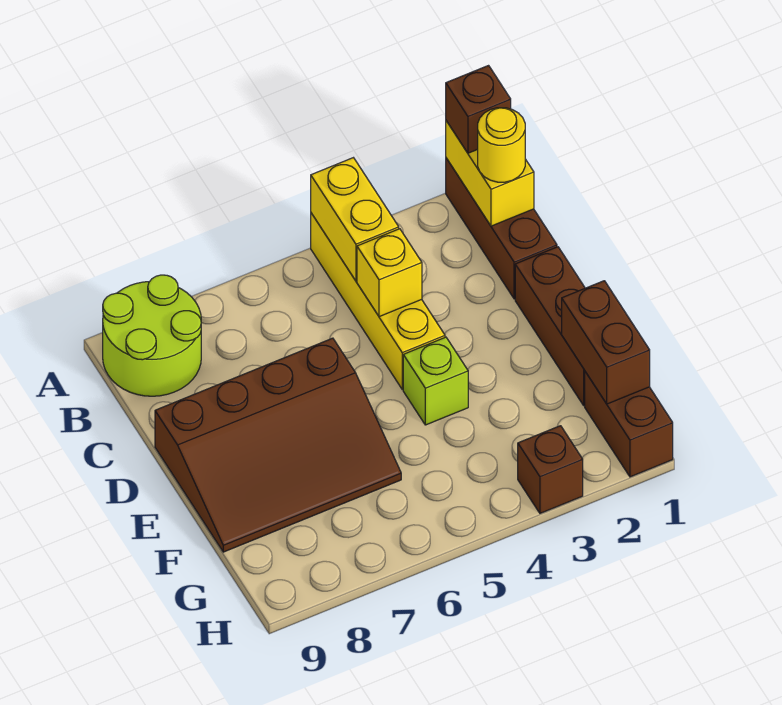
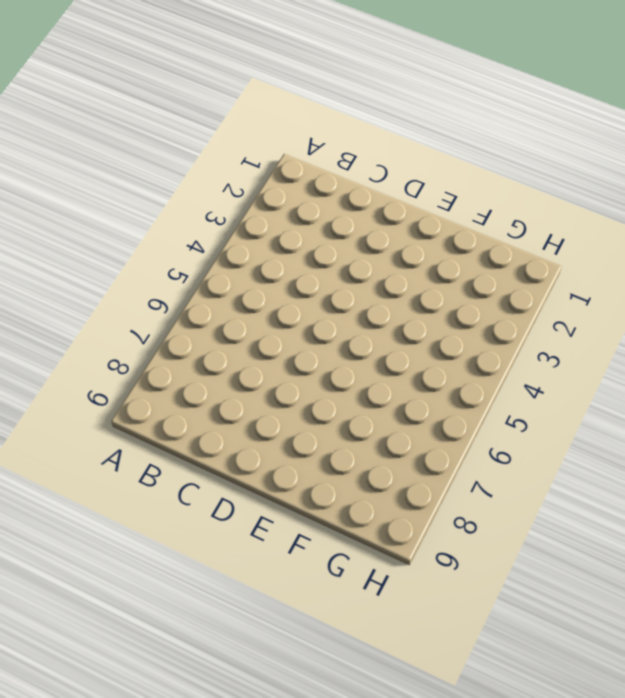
none -> brown 1x3 brick [446,158,557,299]
none -> yellow 1x4 brick [311,213,445,389]
none -> lime 2x2 round brick [103,275,201,396]

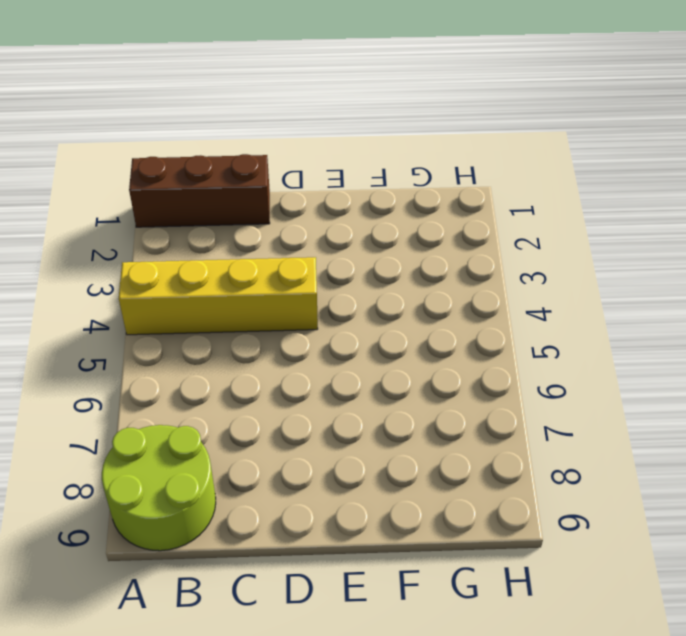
none -> brown 1x3 brick [515,247,585,406]
none -> brown 3x4 slope [155,338,401,552]
none -> lime 1x1 brick [403,337,468,425]

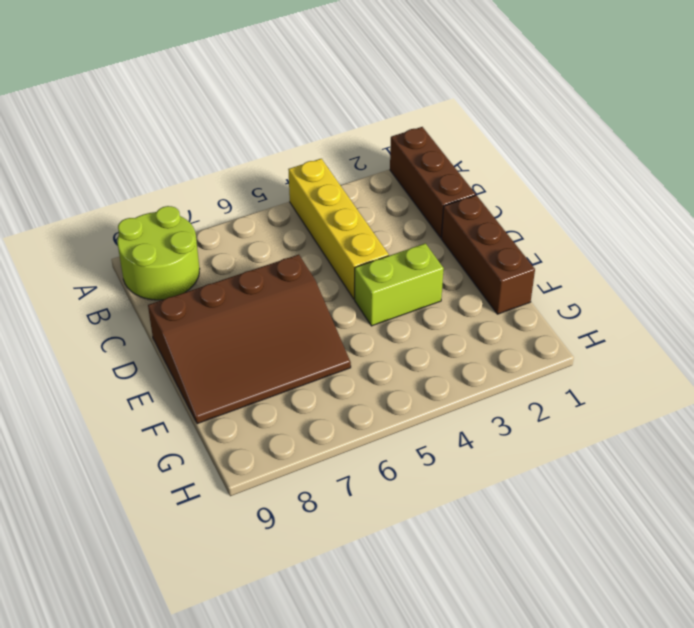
lime 1x2 brick [355,243,444,326] -> lime 1x1 brick [403,337,468,425]
none -> brown 1x2 brick [585,372,673,477]
none -> brown 1x1 brick [518,426,583,513]
none -> yellow 1x2 brick [446,121,534,226]

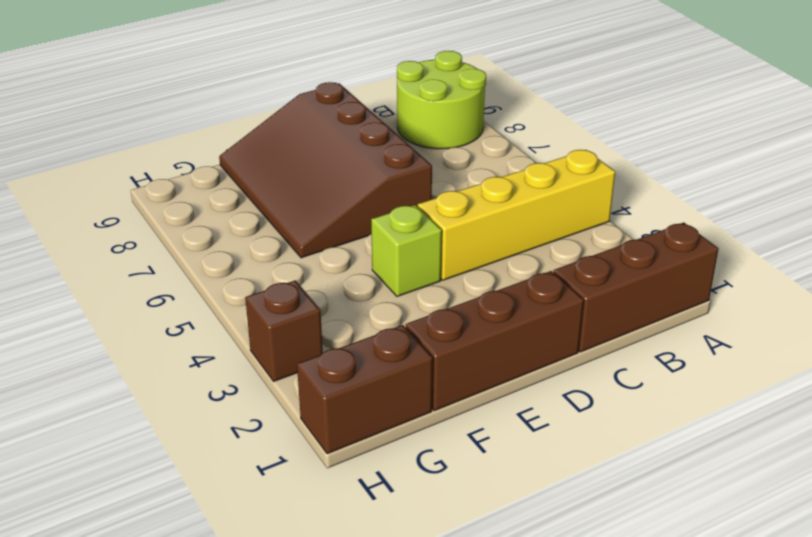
none -> yellow 1x2 brick [446,121,534,226]
none -> yellow 1x2 brick [311,158,399,281]
none -> yellow 1x1 brick [357,229,422,317]

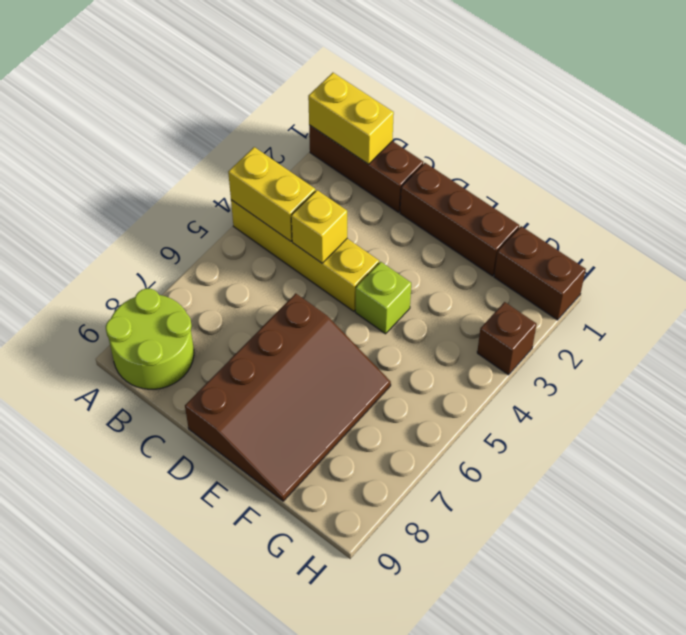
none -> brown 1x2 brick [562,281,650,404]
none -> brown 1x1 brick [446,66,511,153]
none -> yellow 1x1 round brick [478,108,525,182]

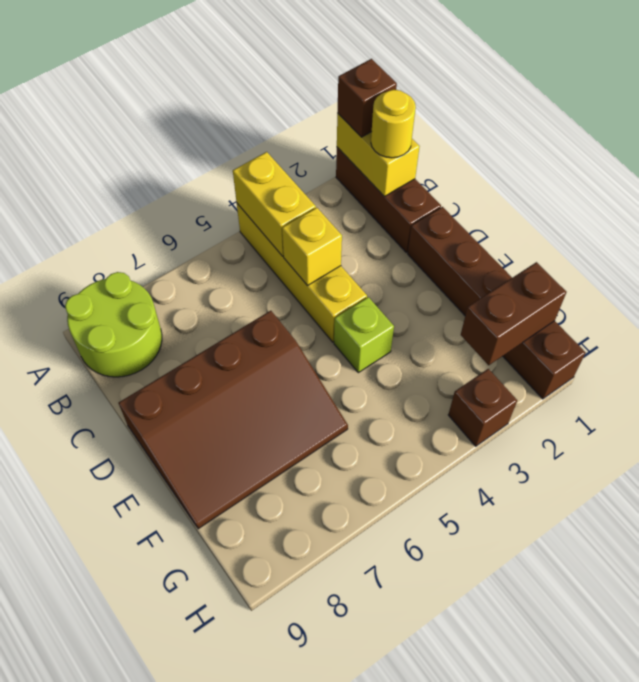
brown 1x2 brick [461,262,566,365] -> brown 1x2 brick turned to [562,281,650,404]

